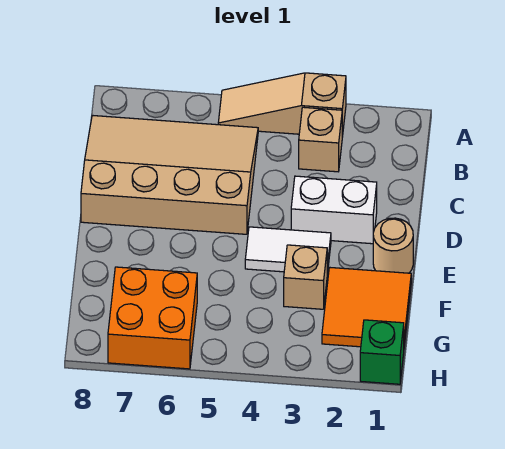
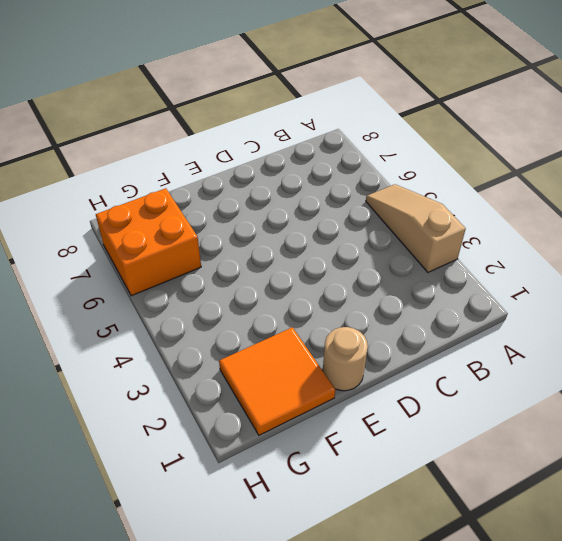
none -> tan 1x1 brick [299,107,342,172]
none -> tan 3x4 slope [81,115,258,234]

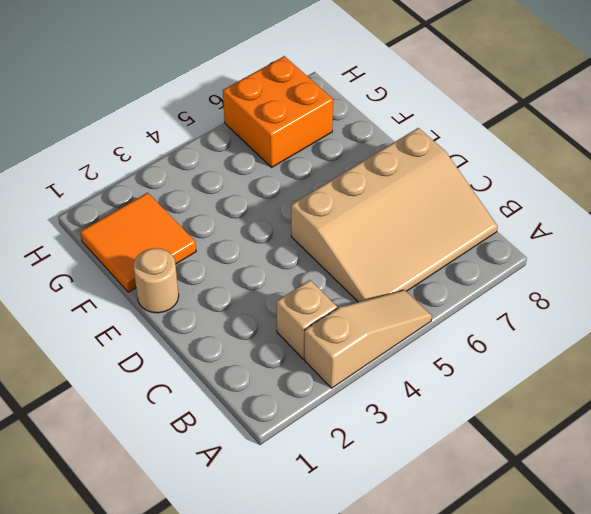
none -> white 1x2 brick [291,176,377,244]
none -> white 1x2 tile [245,227,331,274]

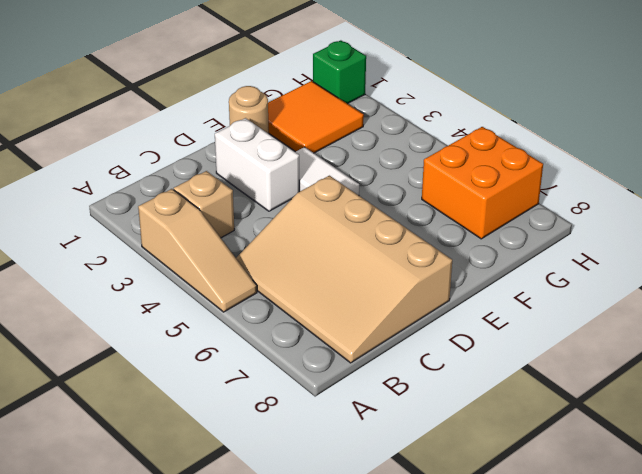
none -> tan 1x1 brick [284,245,327,309]

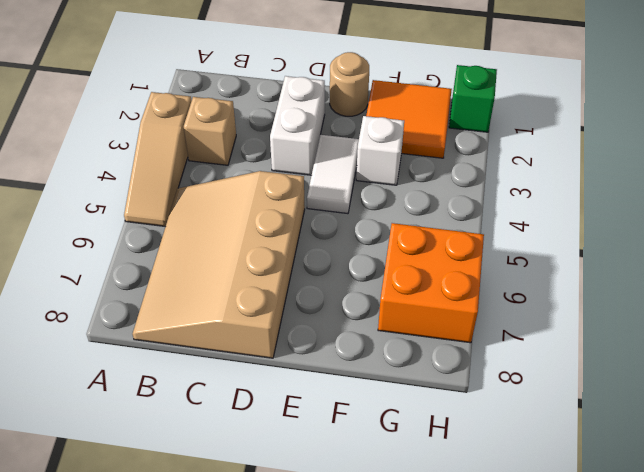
white 1x1 brick [356,116,404,185] -> tan 1x1 brick [284,245,327,309]

